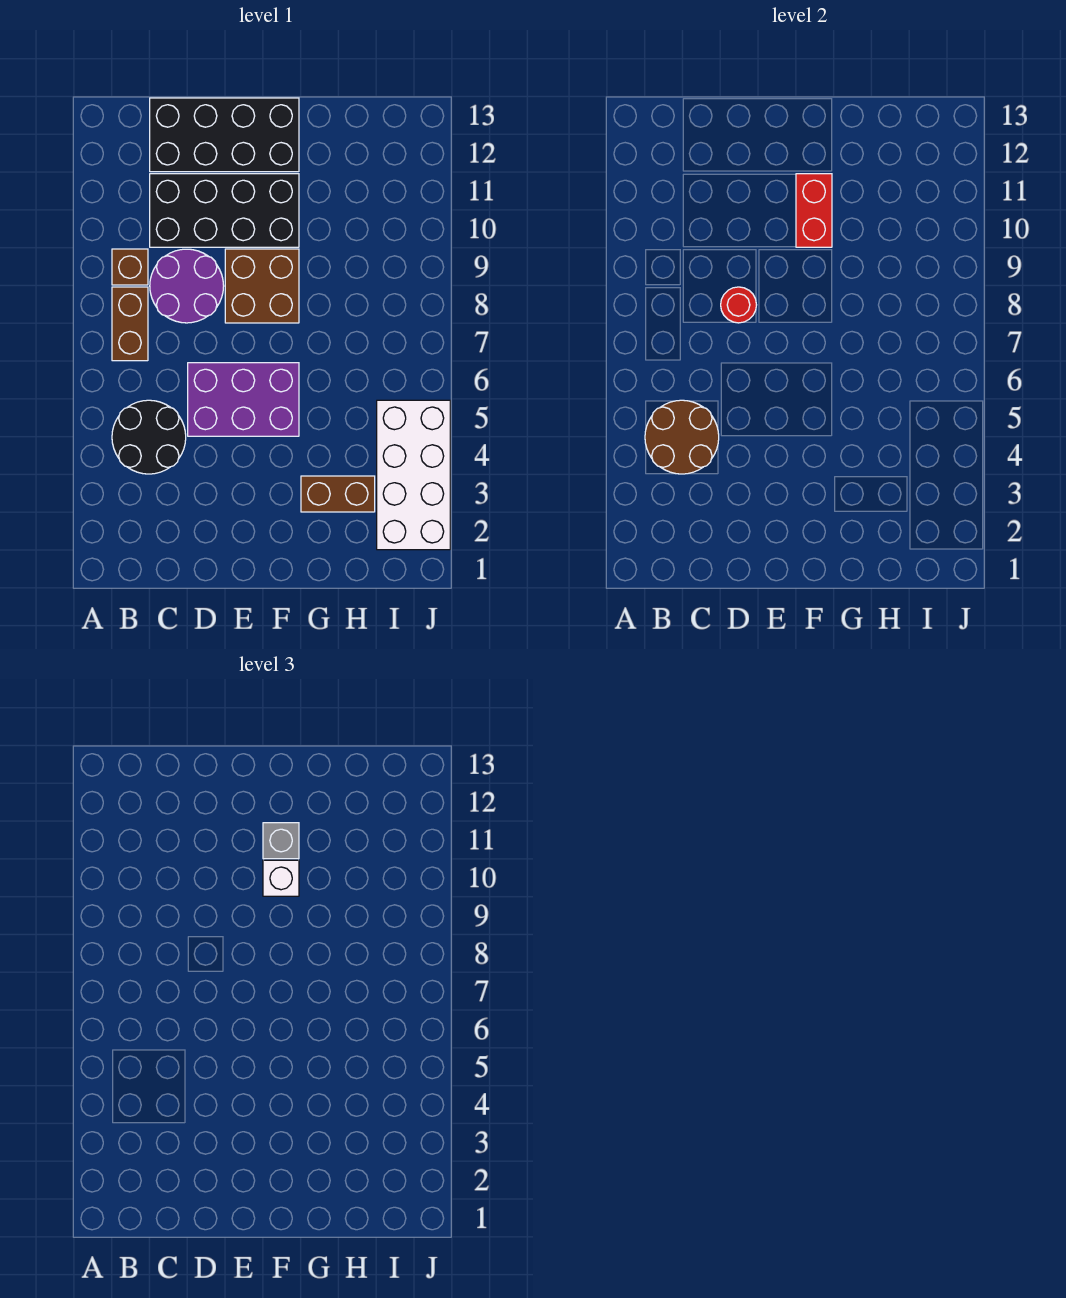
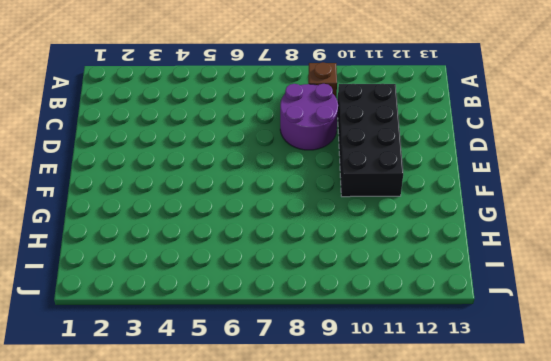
none -> black 2x2 round brick [112,400,186,474]
none -> brown 1x2 brick [112,287,148,361]
none -> black 2x4 brick [150,98,299,172]

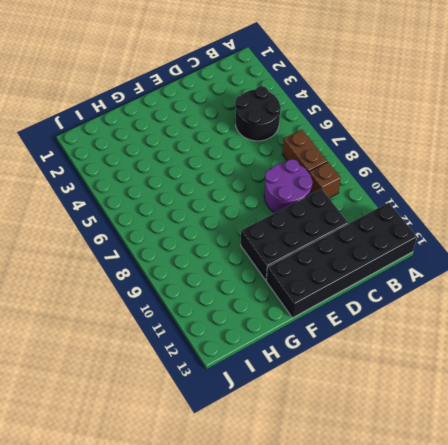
black 2x6 brick [266,202,417,318] -> black 2x4 brick [150,98,299,172]
none -> purple 2x3 brick [188,363,299,436]
none -> brown 2x2 brick [225,249,299,323]
none -> brown 1x2 brick [301,476,375,512]

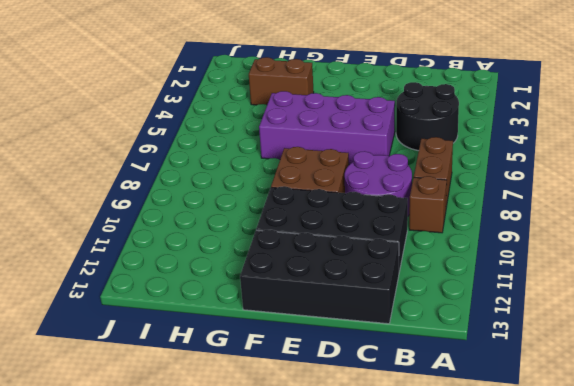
purple 2x4 brick [259,91,395,165] -> purple 2x3 brick [188,363,299,436]
none -> white 2x4 brick [377,400,450,550]
none -> brown 2x2 round brick [645,400,719,474]
none -> red 1x1 round brick [721,287,756,323]

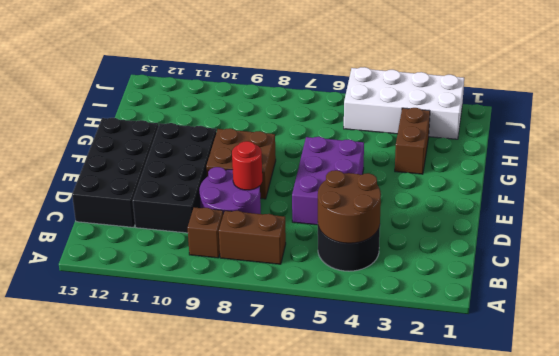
none -> red 1x2 brick [796,174,832,247]
none -> white 1x1 brick [263,860,299,896]
none -> grey 1x1 brick [263,823,299,859]

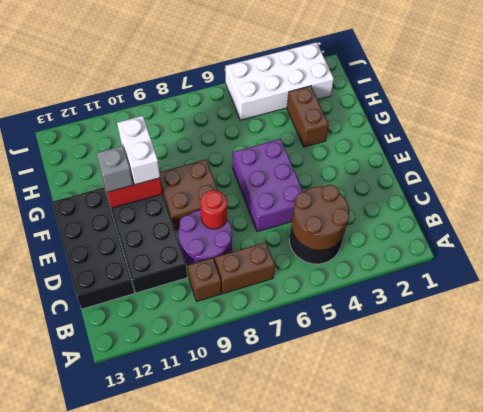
white 1x2 brick [117,116,160,185] -> white 1x1 brick [263,860,299,896]

